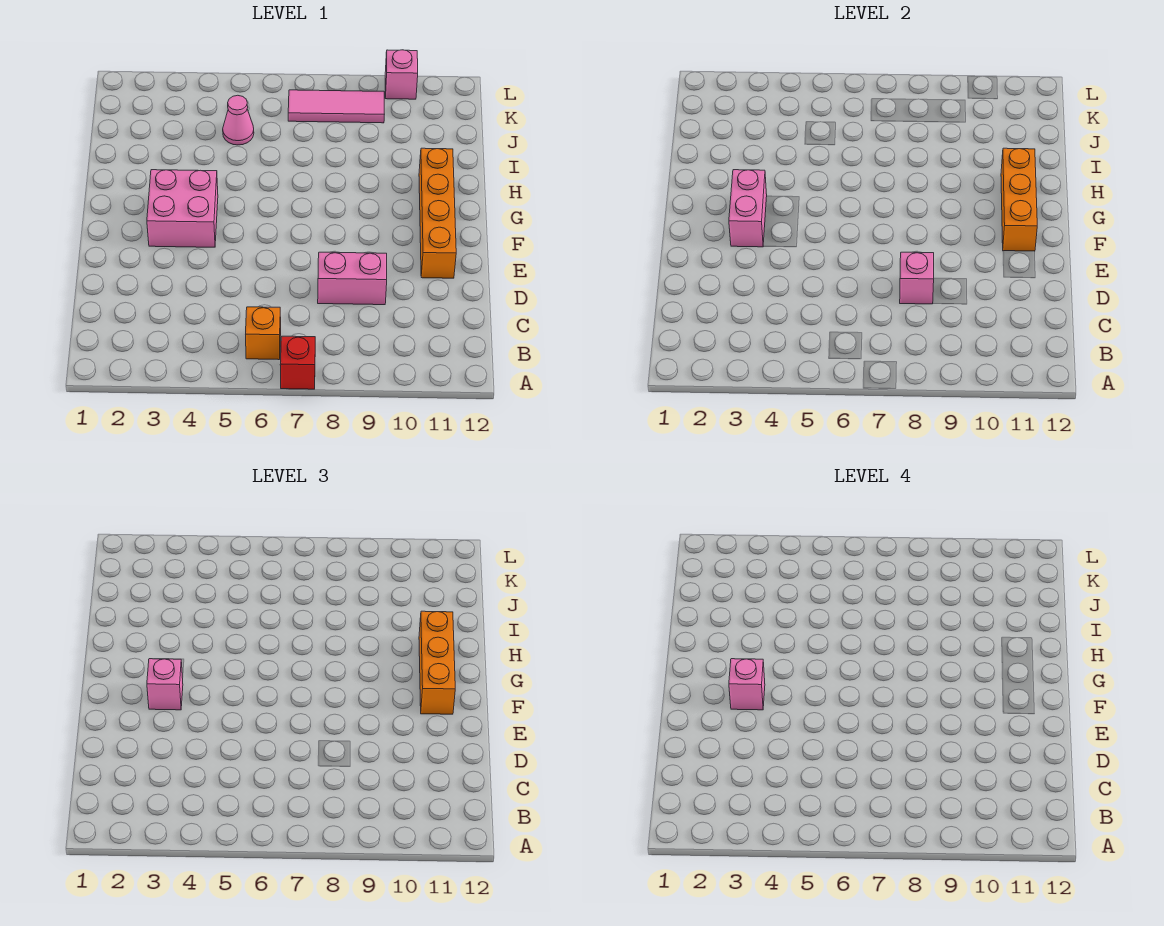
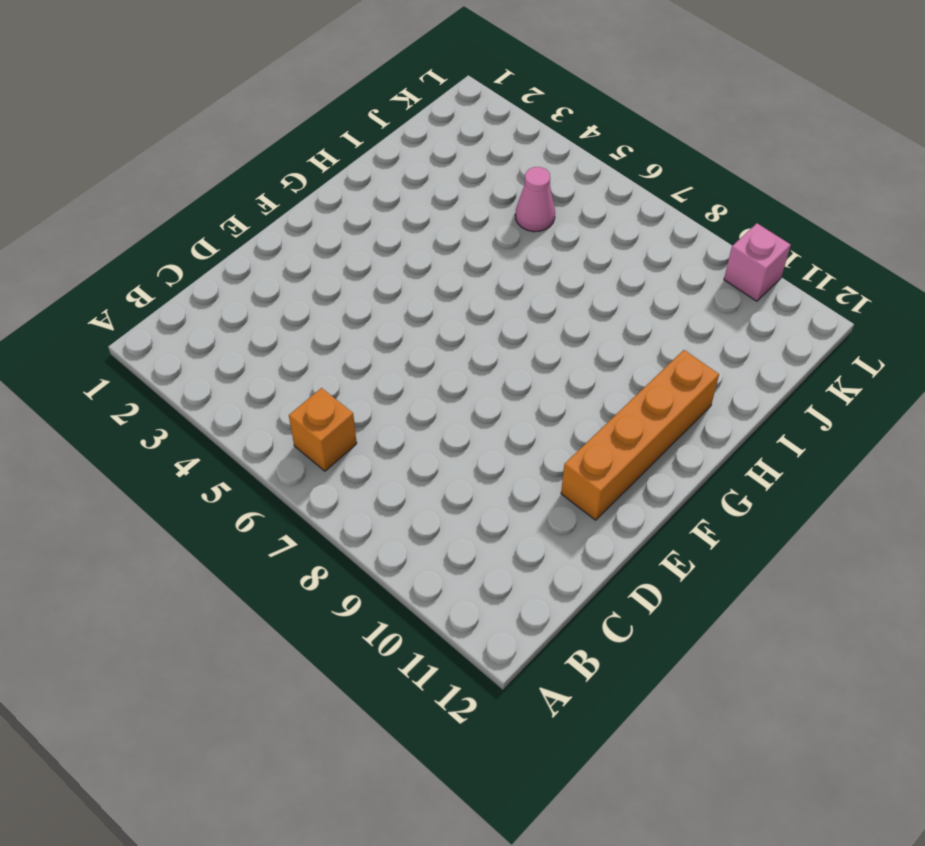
none -> red 1x1 brick [280,336,315,389]
none -> pink 1x2 brick [318,252,387,305]
none -> pink 2x2 brick [147,170,218,247]

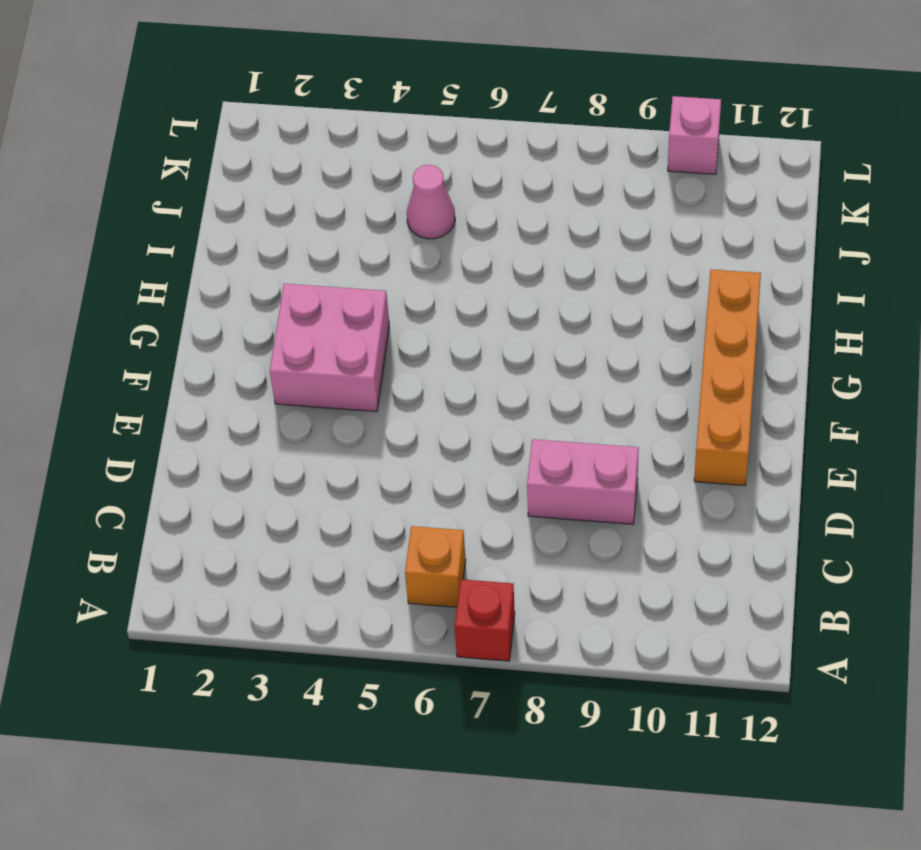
none -> pink 1x3 tile [288,90,384,123]
none -> pink 1x1 brick [900,252,934,304]
none -> pink 1x2 brick [729,170,767,247]

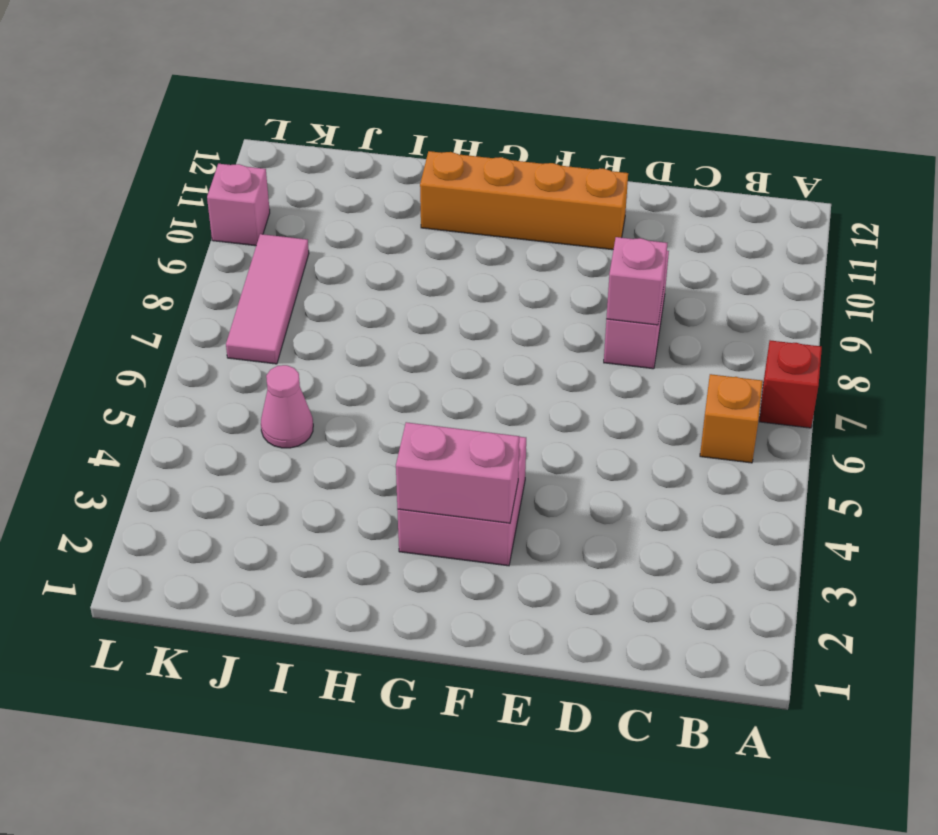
none -> orange 1x3 brick [1001,148,1037,251]
none -> pink 1x1 brick [147,659,183,710]
none -> orange 1x3 brick [419,611,455,714]

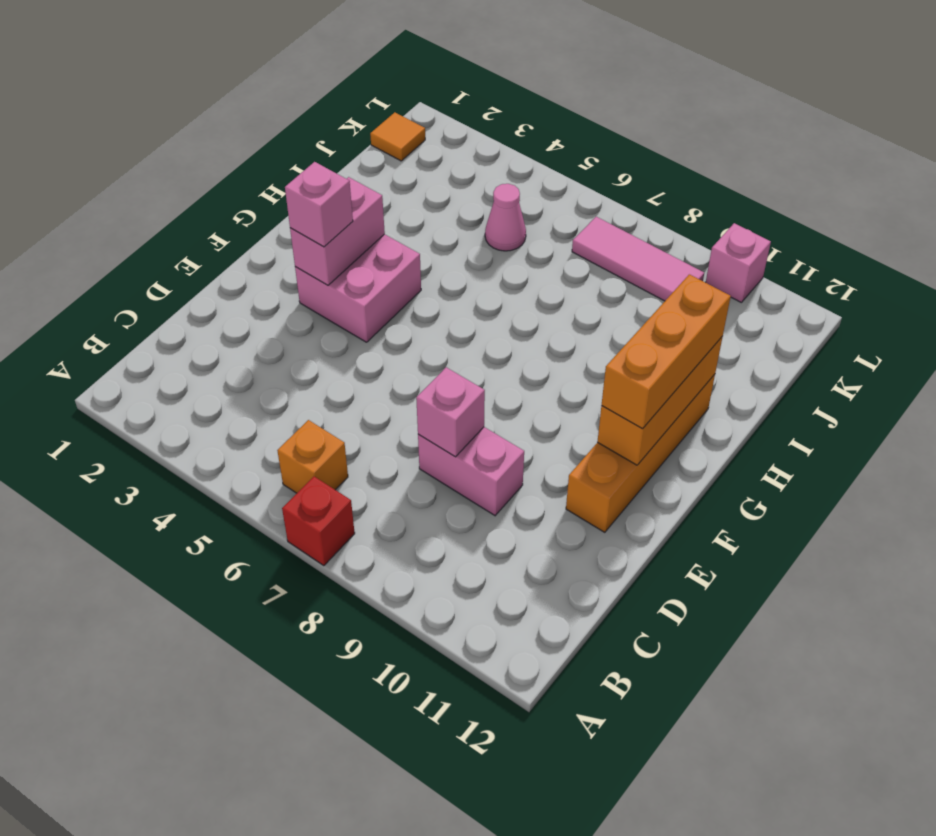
orange 1x1 tile [370,112,425,161] -> none
none -> pink 1x1 brick [729,659,765,710]

